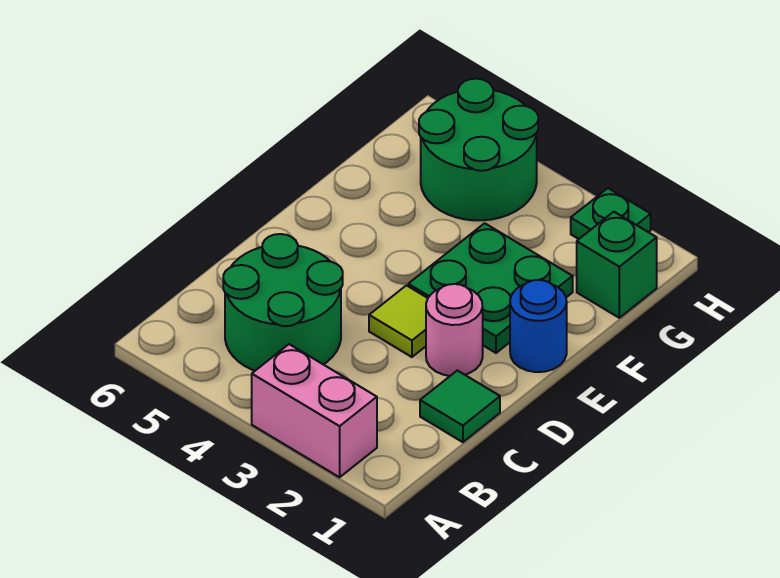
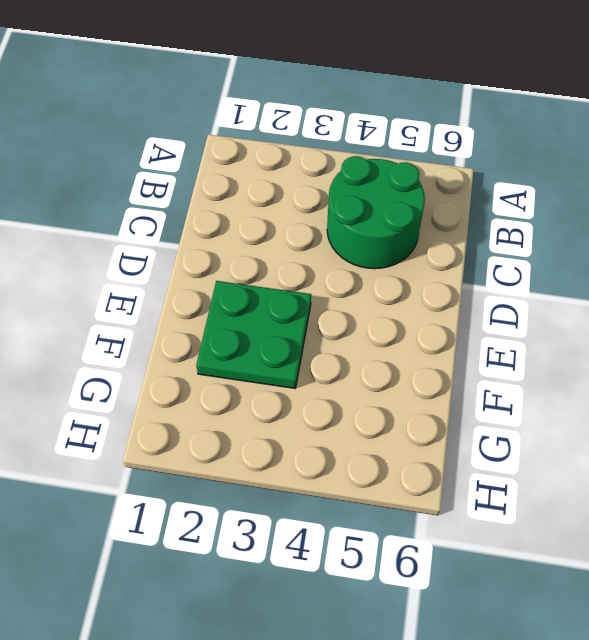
none -> pink 1x2 brick [252,344,377,477]
none -> green 1x1 tile [420,370,500,442]

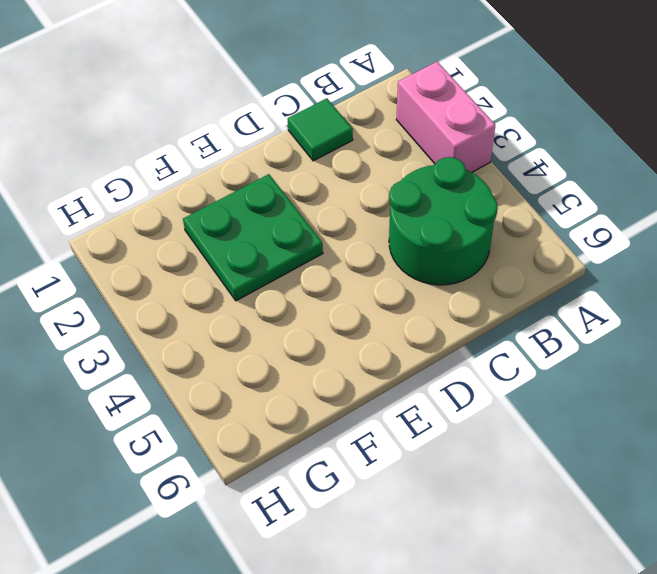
none -> pink 1x1 round brick [426,284,483,376]
none -> lime 1x1 tile [369,285,428,357]

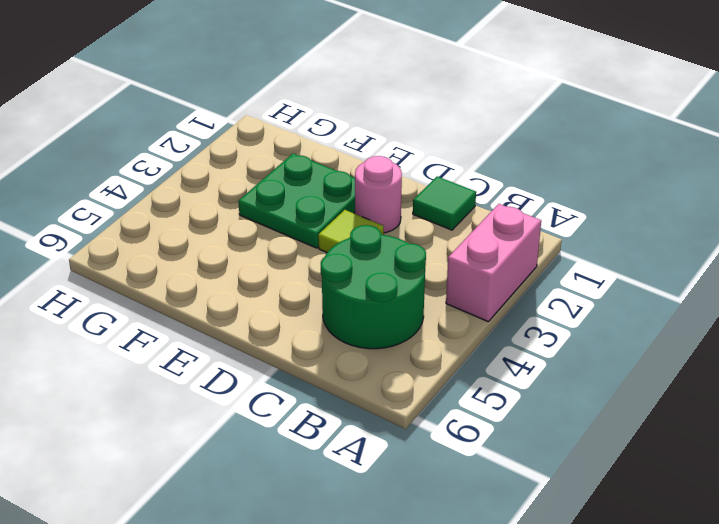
none -> blue 1x1 round brick [510,280,567,372]
none -> green 1x1 brick [577,212,657,318]

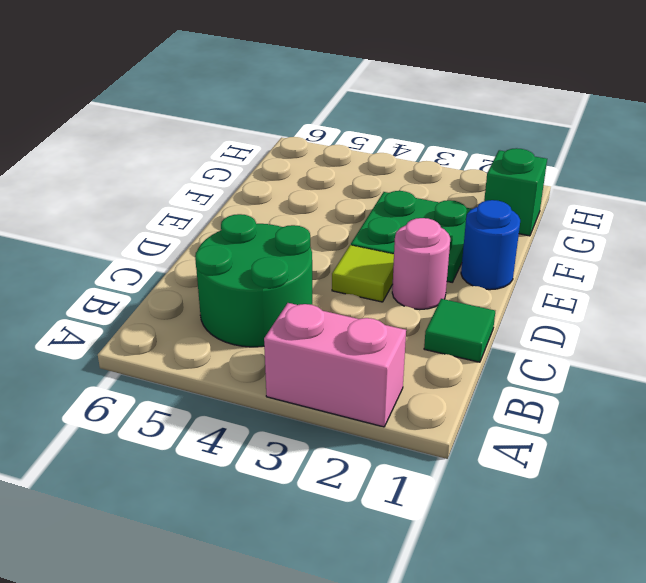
none -> green 2x2 round brick [419,79,538,220]
none -> green 1x1 plate [571,188,651,239]

